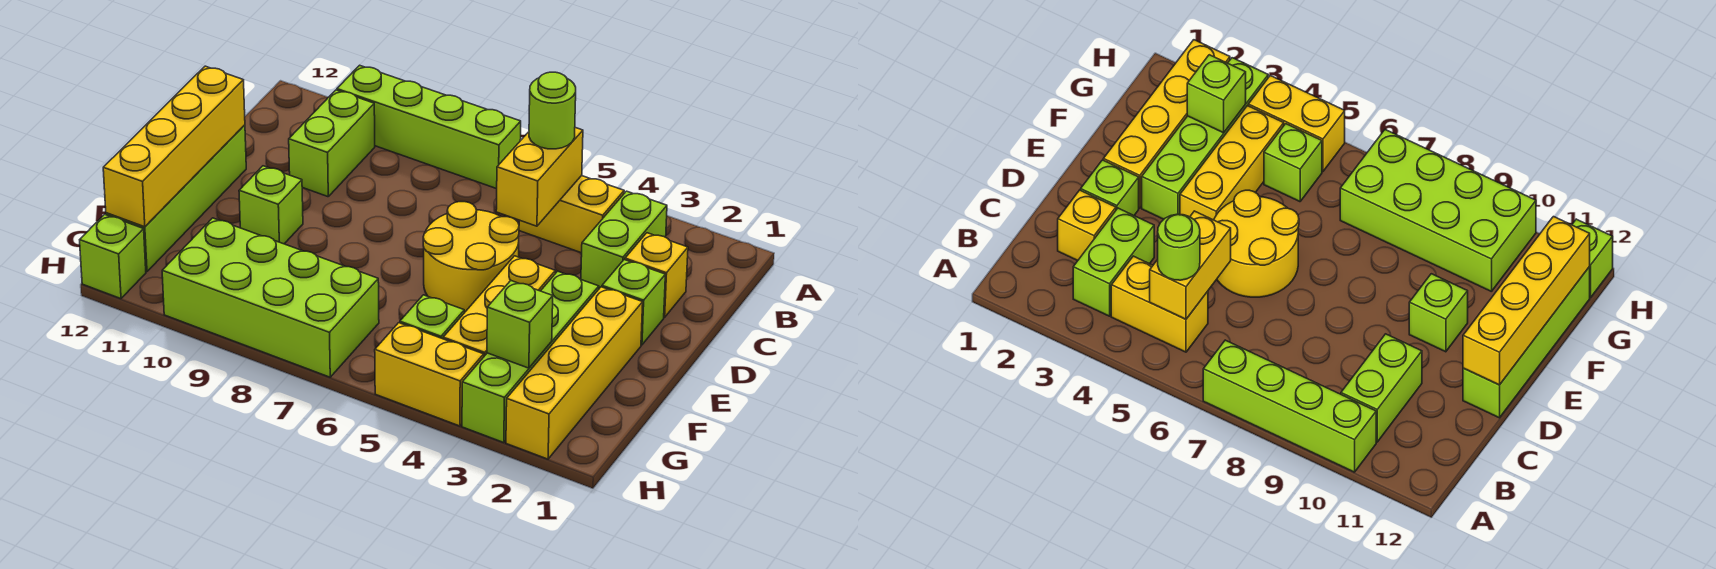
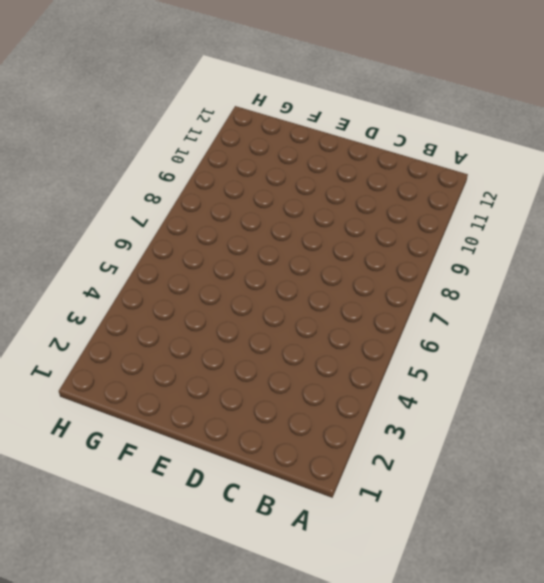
none -> lime 1x4 brick [337,65,521,189]
none -> lime 1x2 brick [581,191,667,288]
none -> yellow 1x2 brick [519,176,624,253]

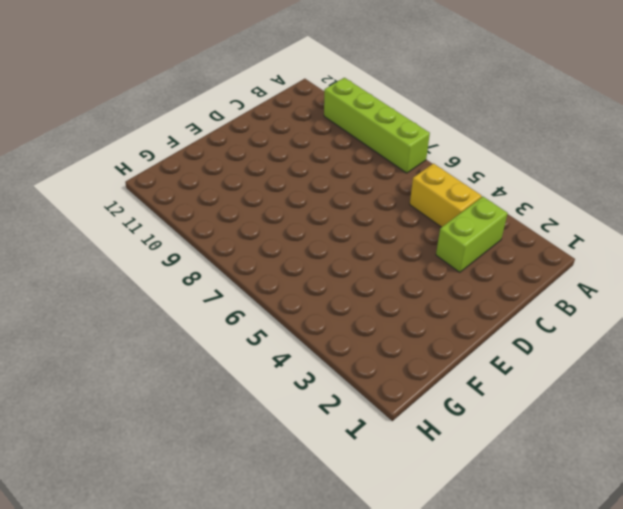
none -> lime 1x2 brick [289,90,375,197]
none -> yellow 1x1 brick [625,233,688,317]
none -> lime 1x1 brick [602,260,665,345]

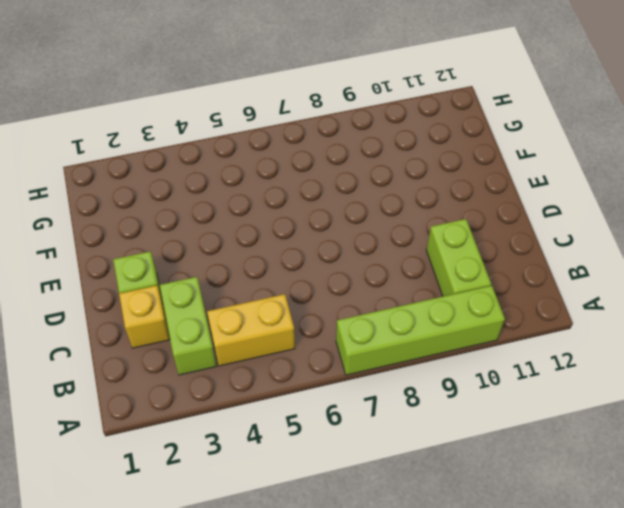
none -> yellow 2x2 round brick [423,202,519,313]
none -> lime 1x4 brick [106,125,246,272]
none -> yellow 1x4 brick [506,287,643,459]

